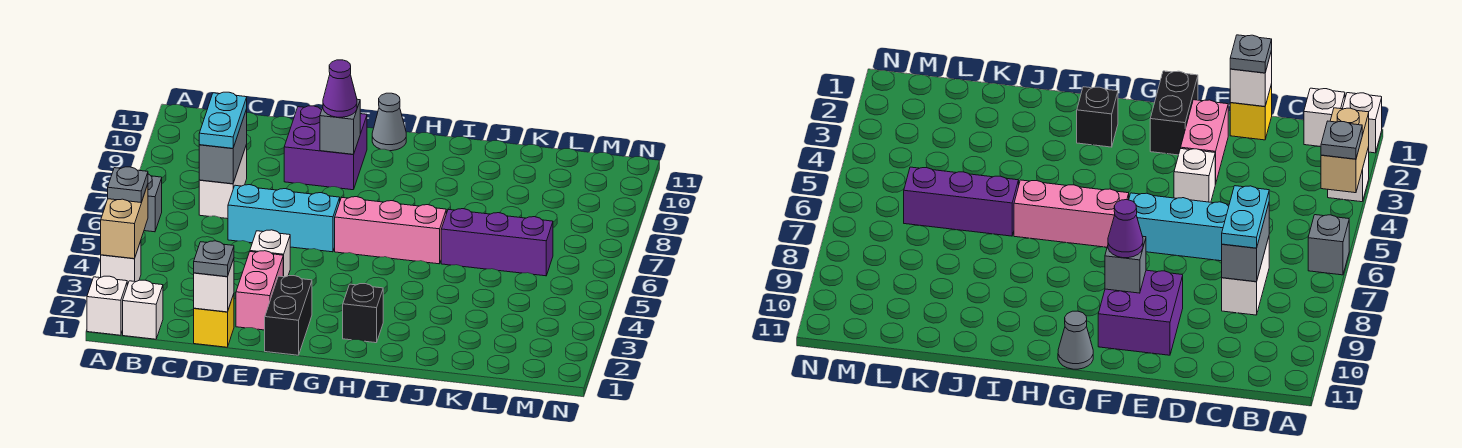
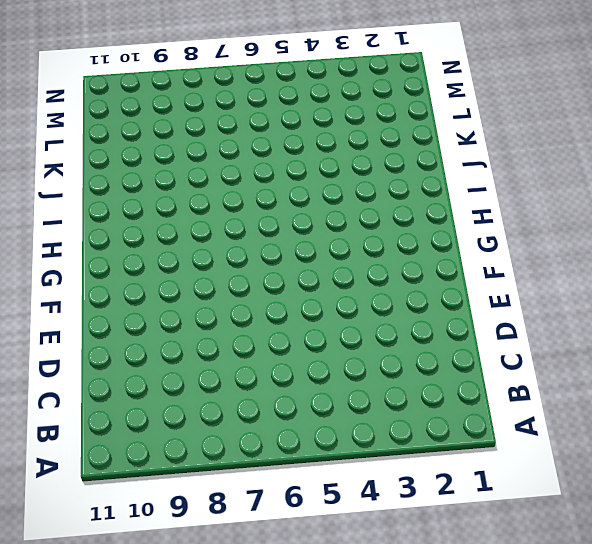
none -> white 1x1 brick [87,276,127,335]
none -> white 1x1 brick [101,241,141,285]
none -> grey 1x1 brick [144,174,162,232]

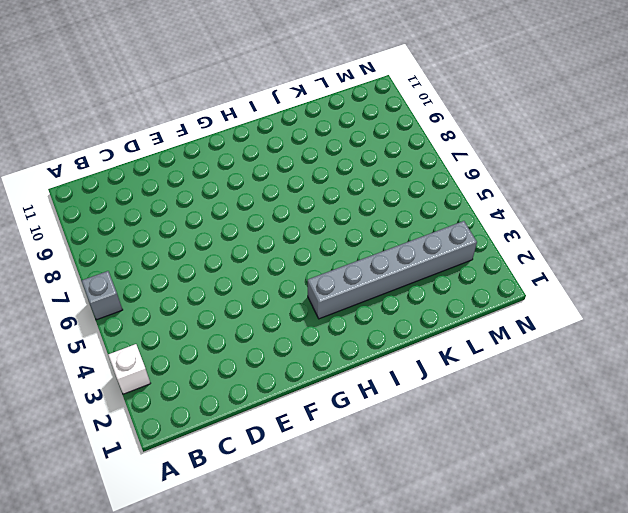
grey 1x6 brick [308,221,477,319] -> none
none -> white 1x1 brick [87,276,127,335]
none -> white 1x1 brick [123,280,163,339]
none -> white 1x2 brick [199,145,247,219]

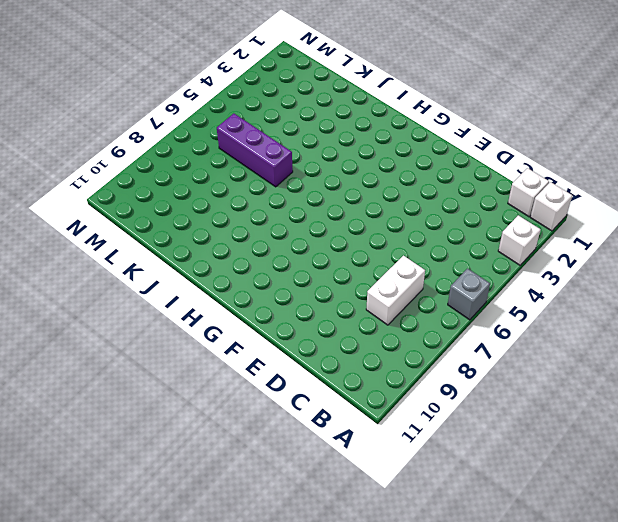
none -> yellow 1x1 brick [194,294,234,347]
none -> cyan 1x3 brick [228,185,340,252]
none -> pink 1x2 brick [236,251,283,330]

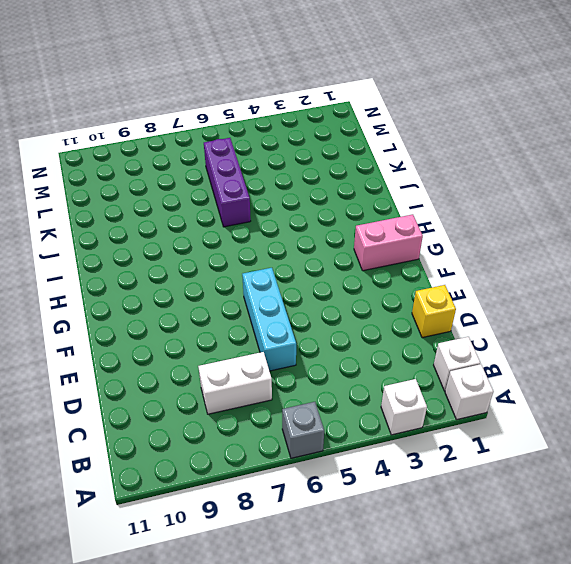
pink 1x2 brick [354,214,423,271] -> pink 1x2 brick moved to [236,251,283,330]
none -> white 1x1 brick [250,230,290,277]
none -> purple 2x2 brick [284,106,367,190]
none -> black 1x2 brick [265,276,312,355]

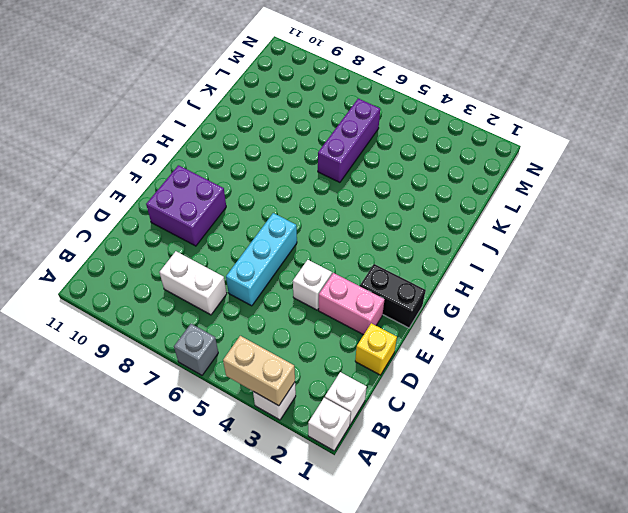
none -> pink 1x3 brick [335,197,446,264]
none -> grey 1x1 cone [372,93,406,151]
none -> black 1x1 brick [343,284,383,343]

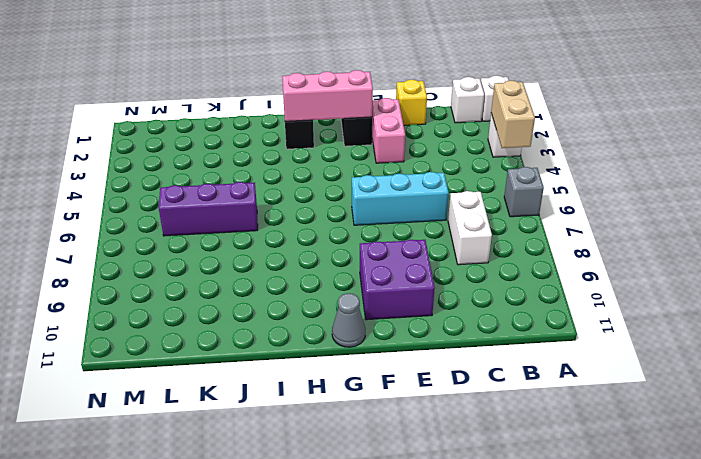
pink 1x3 brick [282,70,373,121] -> pink 1x3 brick moved to [335,197,446,264]
none -> white 1x1 brick [250,230,290,277]
none -> grey 1x2 brick [199,109,247,184]
none -> white 1x1 brick [194,259,234,312]

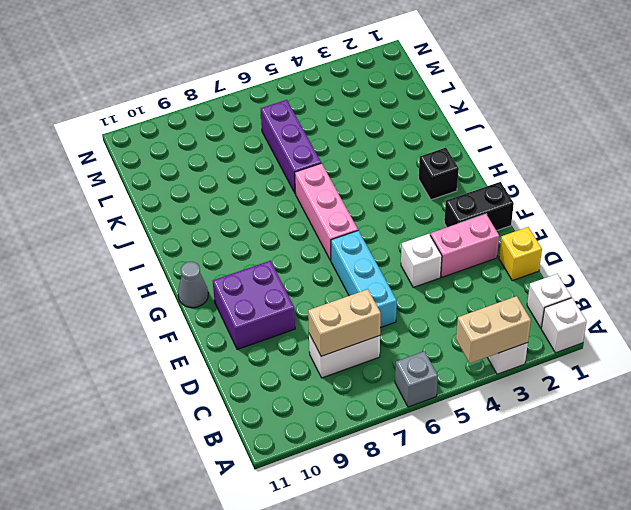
tan 1x2 brick [308,289,381,356] -> grey 1x2 brick [199,109,247,184]
none -> white 1x1 brick [194,259,234,312]
none -> grey 1x1 brick [320,99,360,154]
none -> grey 1x1 plate [108,167,148,202]

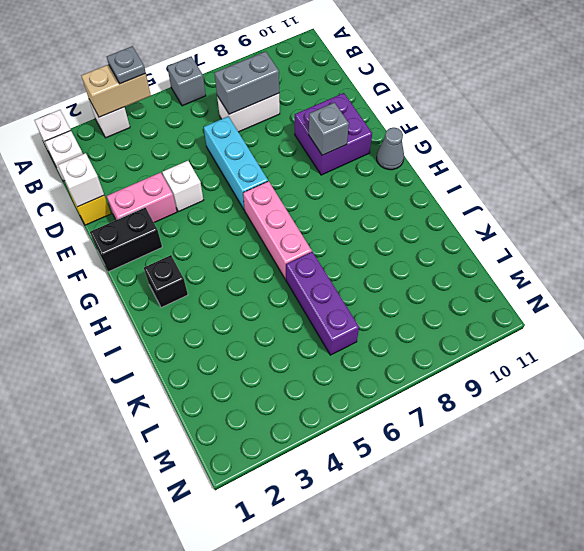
none -> cyan 1x2 plate [199,92,247,148]
none -> grey 1x1 plate [194,241,234,277]
none -> purple 1x1 cone [323,60,357,117]

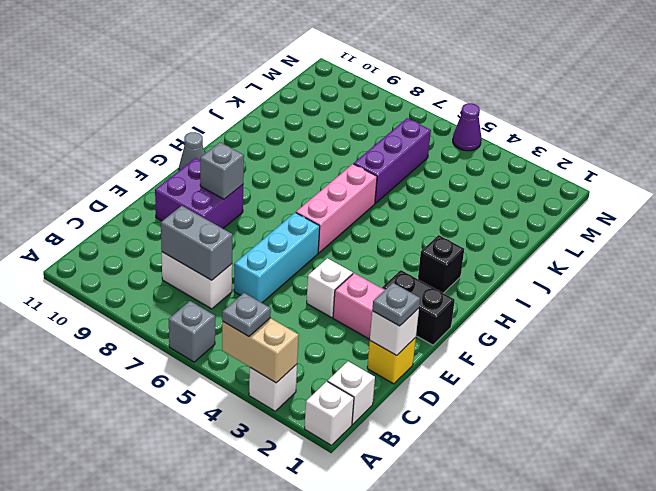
purple 1x1 cone [453,103,482,151] -> purple 1x1 cone moved to [323,60,357,117]
none -> cyan 1x2 plate [199,92,247,148]

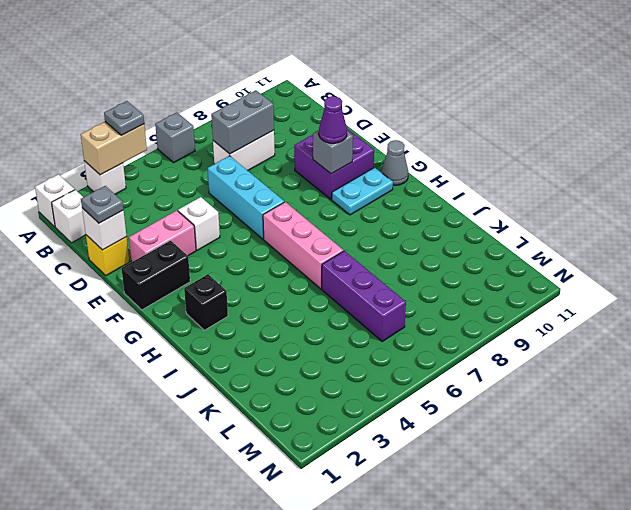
cyan 1x2 plate [332,168,393,215] -> cyan 1x2 plate moved to [199,92,247,148]

